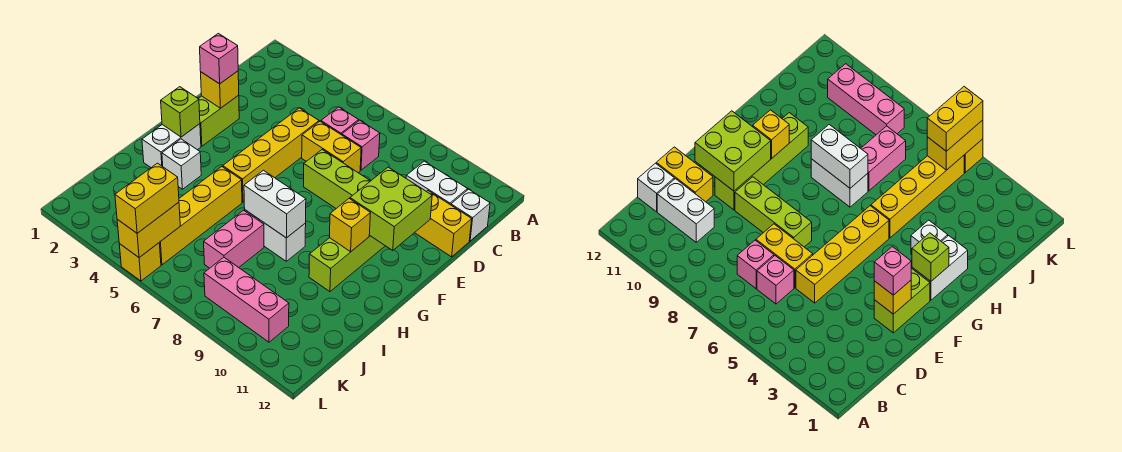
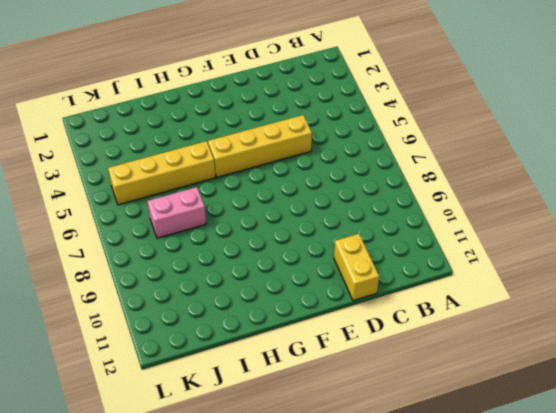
none -> pink 1x1 brick [321,107,359,135]
none -> pink 1x1 brick [342,120,380,170]
none -> white 1x2 brick [406,161,467,205]

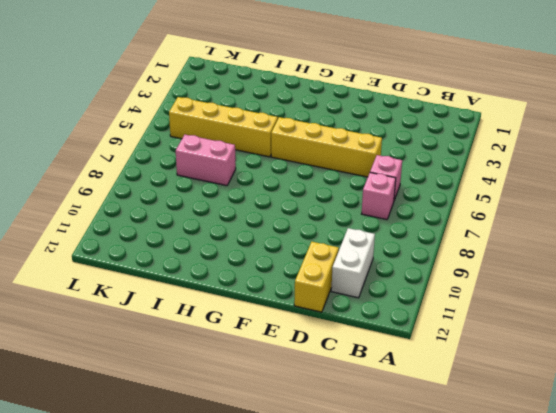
none -> white 1x1 brick [451,189,490,241]
none -> yellow 1x2 brick [302,121,361,173]
none -> lime 1x2 brick [198,95,239,146]

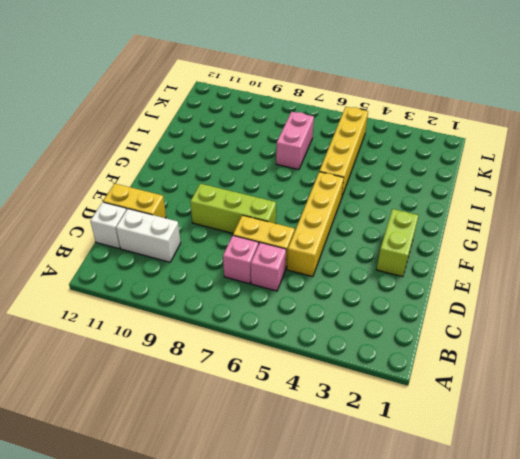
none -> lime 1x4 brick [309,235,385,292]
none -> white 1x2 brick [142,124,201,167]
none -> white 1x1 brick [162,139,201,189]

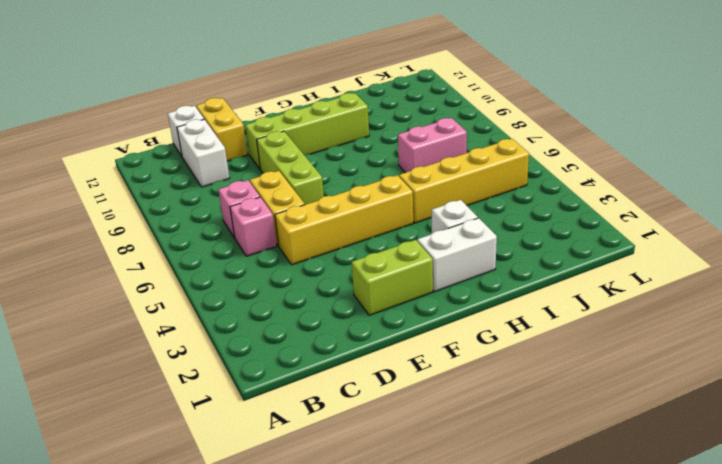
none -> white 1x2 brick [245,210,306,261]
none -> pink 1x3 brick [204,257,289,342]
none -> yellow 1x1 brick [119,243,161,281]

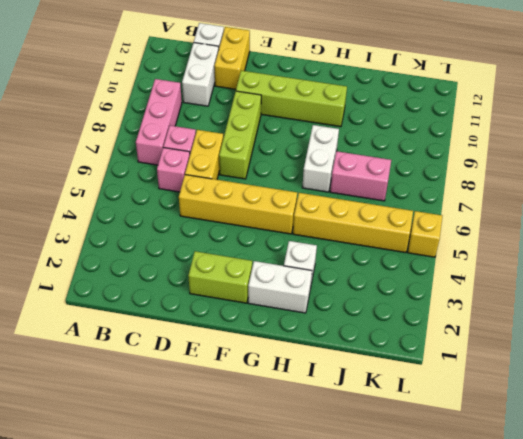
pink 1x3 brick [136,79,182,165] -> pink 1x3 brick moved to [204,257,289,342]
none -> yellow 1x1 brick [201,71,239,108]
none -> lime 2x2 brick [350,167,432,251]
none -> lime 1x1 brick [161,87,200,137]

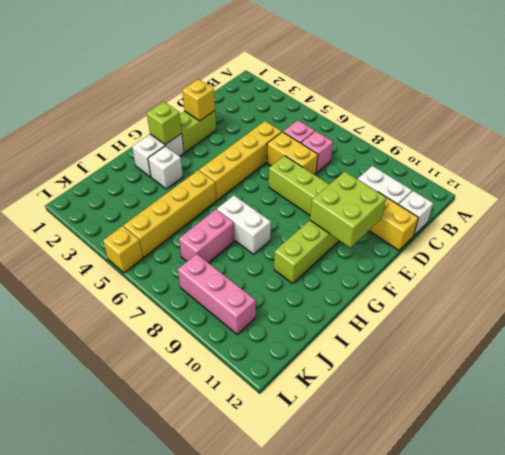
none -> yellow 1x1 brick [330,199,371,252]
none -> white 1x2 brick [244,170,306,238]
none -> yellow 1x2 brick [117,202,180,258]

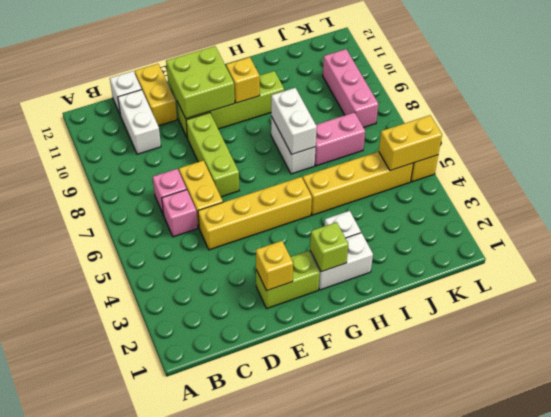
none -> pink 1x1 brick [200,33,238,84]
none -> yellow 1x2 brick [115,163,179,233]

